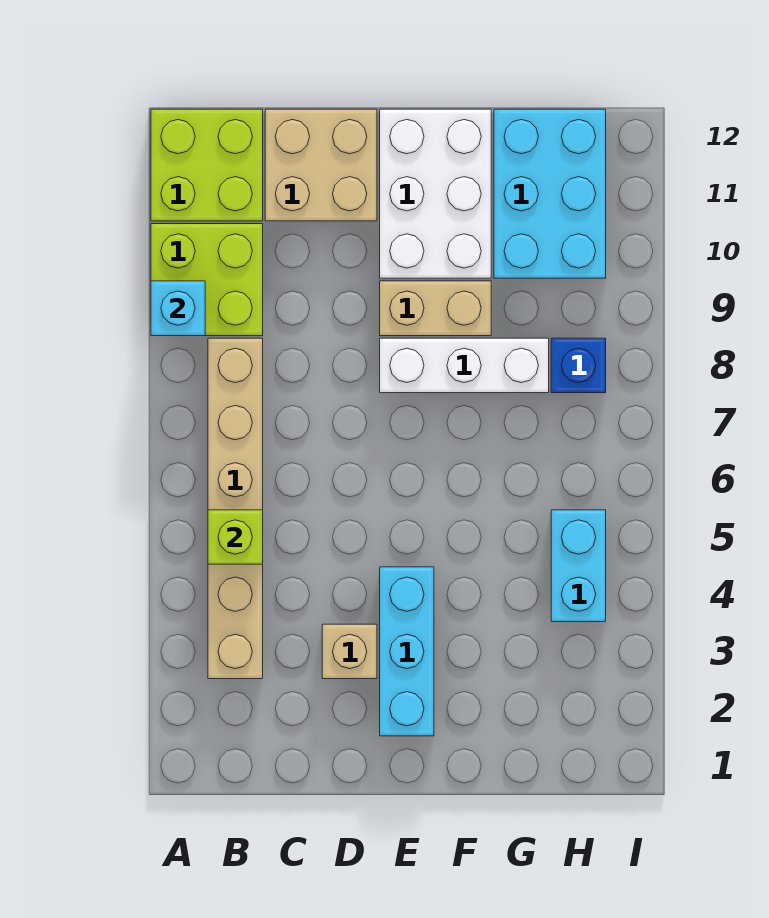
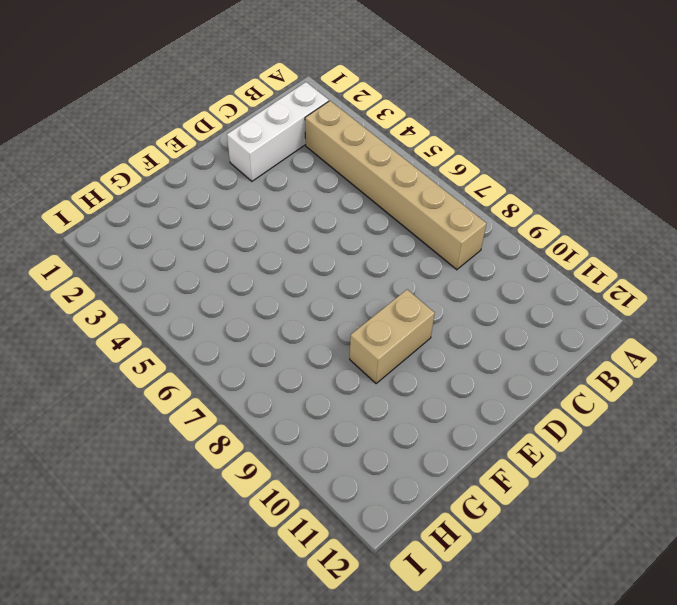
white 1x3 brick [227,82,329,181] -> white 1x3 brick moved to [380,338,549,393]
none -> lime 2x2 brick [151,224,263,336]
none -> lime 2x2 brick [151,109,263,221]
none -> tan 2x2 brick [265,109,377,221]

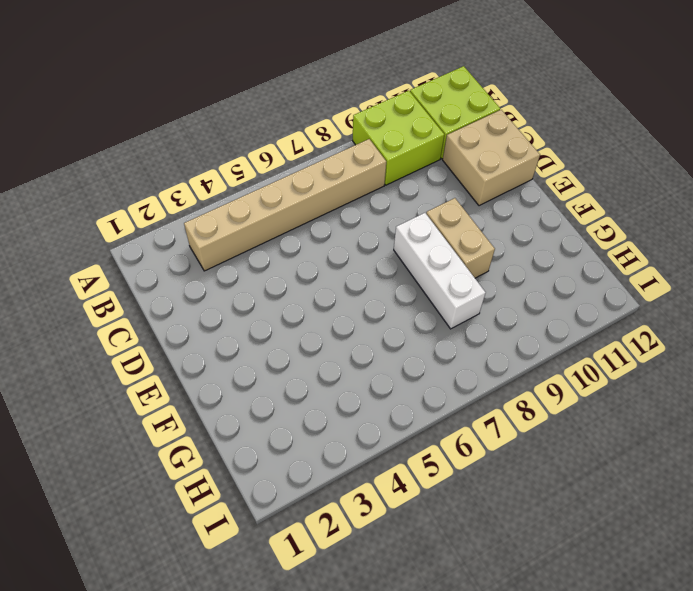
none -> tan 1x1 brick [322,624,377,679]
none -> cyan 1x3 brick [380,567,434,736]
none -> white 2x3 brick [380,109,491,278]

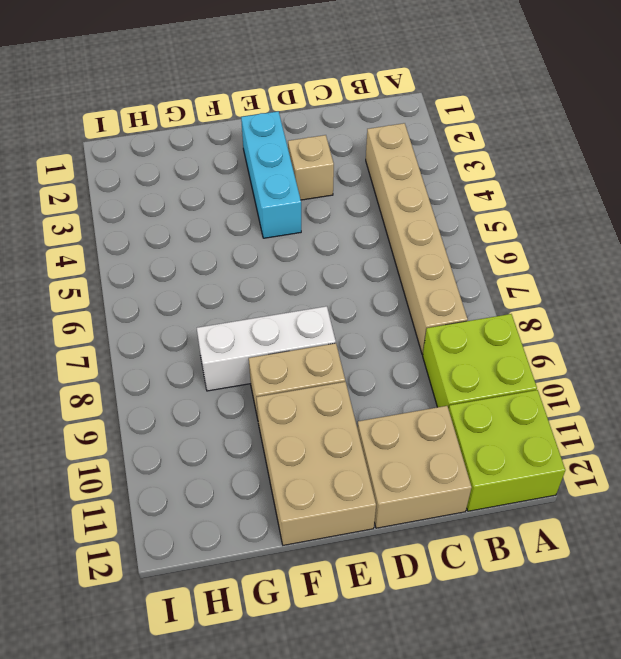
tan 2x3 brick [256,382,376,545] -> white 2x3 brick [380,109,491,278]
none -> cyan 2x3 brick [494,109,606,278]
none -> cyan 1x2 brick [551,510,606,622]
none -> blue 1x1 brick [551,338,606,393]

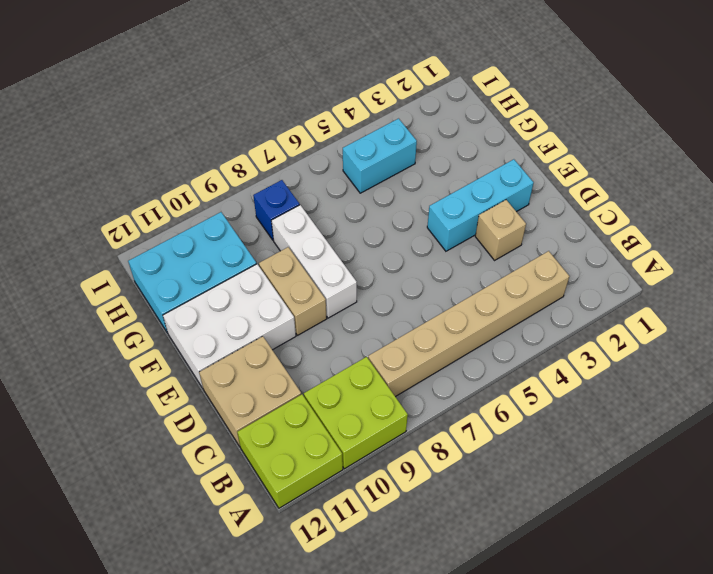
none -> cyan 1x1 brick [151,281,205,336]
none -> lime 1x1 brick [208,510,263,564]

